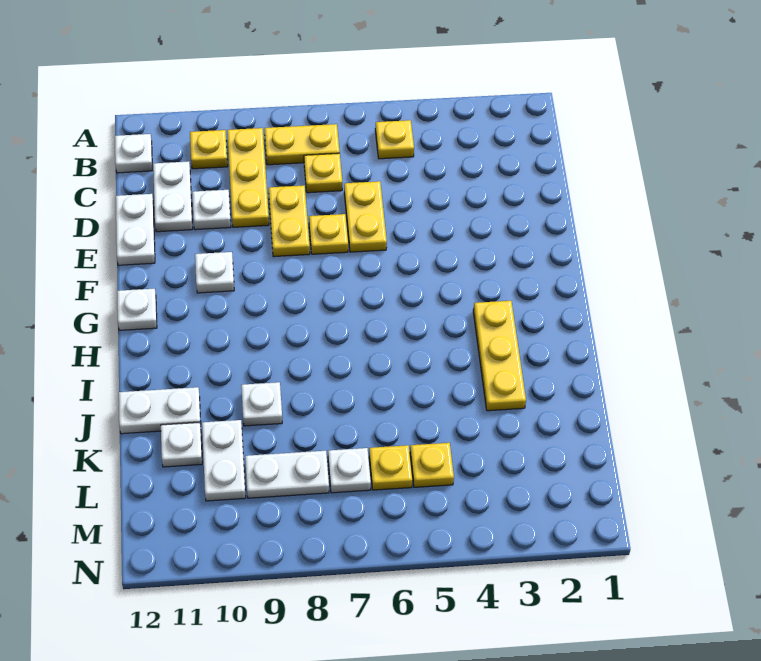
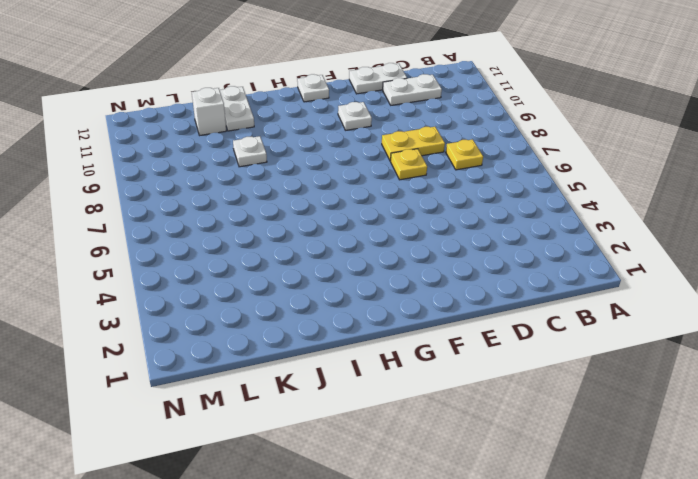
white 1x1 brick [192,88,226,135] -> white 1x1 plate [161,422,202,467]
none -> yellow 1x1 plate [375,120,414,159]
none -> yellow 1x2 plate [265,124,340,165]
none -> yellow 1x3 plate [227,128,269,227]

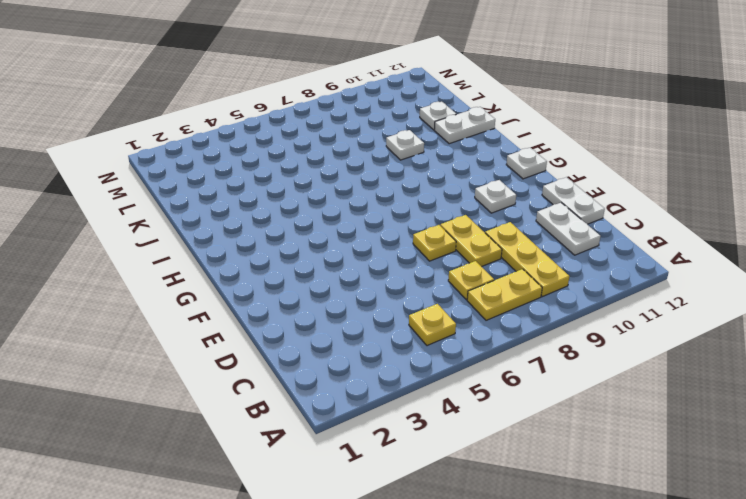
none -> yellow 1x1 plate [190,130,228,169]
none -> white 1x1 plate [115,134,152,173]
none -> yellow 1x2 plate [344,181,387,252]

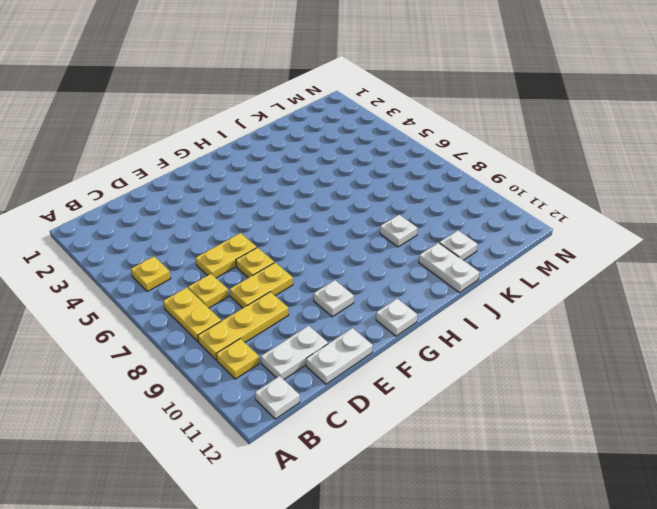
none -> white 1x1 plate [192,190,231,230]
none -> yellow 1x3 plate [473,301,526,411]
none -> white 1x2 plate [202,420,246,501]

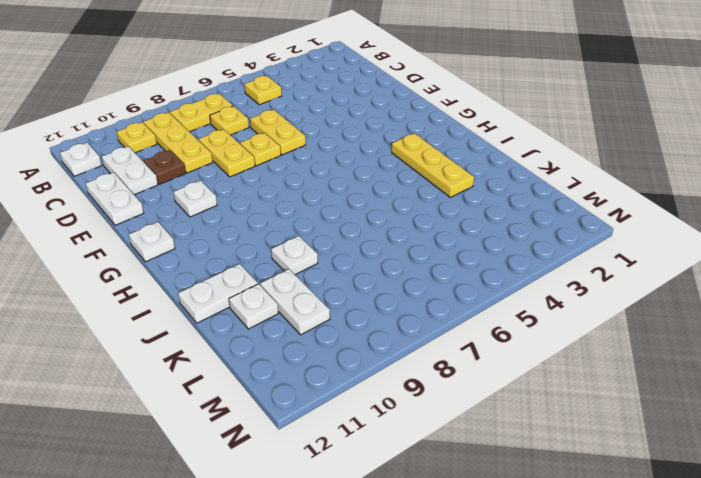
brown 1x1 plate [144,150,186,184] -> white 1x1 plate [192,190,231,230]
none -> yellow 1x1 plate [410,443,454,487]
none -> yellow 1x1 plate [369,445,412,490]
none -> white 1x1 plate [328,448,371,493]

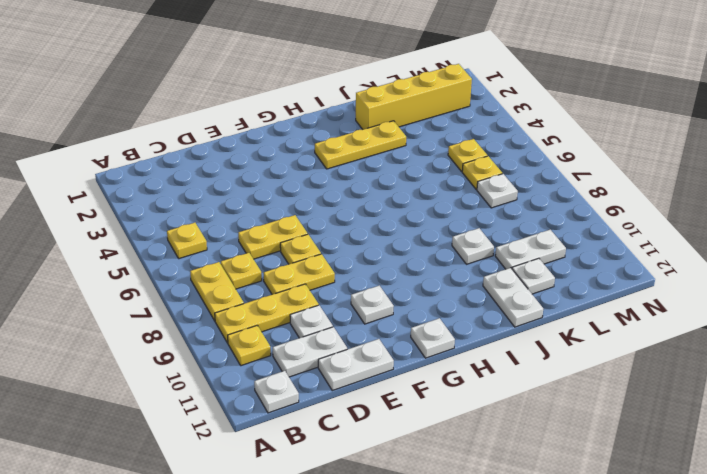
yellow 1x4 brick [356,64,472,129] -> none
none -> white 1x2 plate [245,451,329,498]

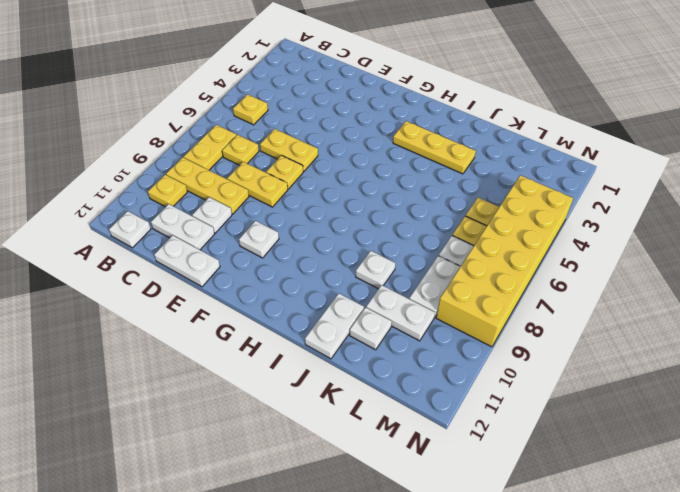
yellow 2x6 brick [436,175,573,347] -> none
none -> white 1x1 plate [117,289,157,330]

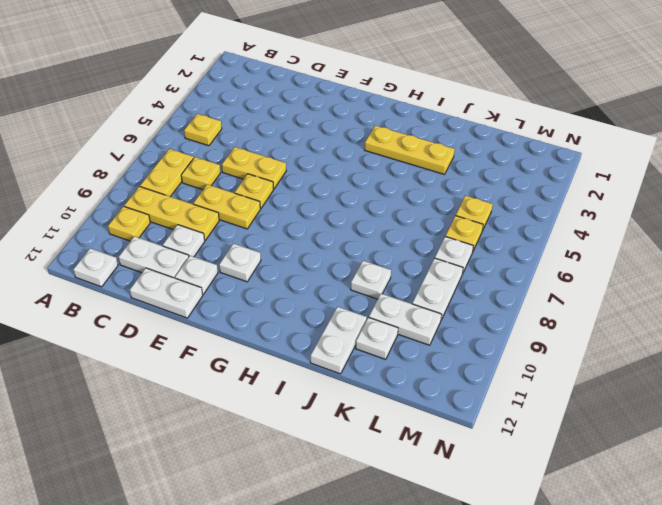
white 1x1 plate [175,256,218,294] -> white 1x1 plate moved to [117,289,157,330]

